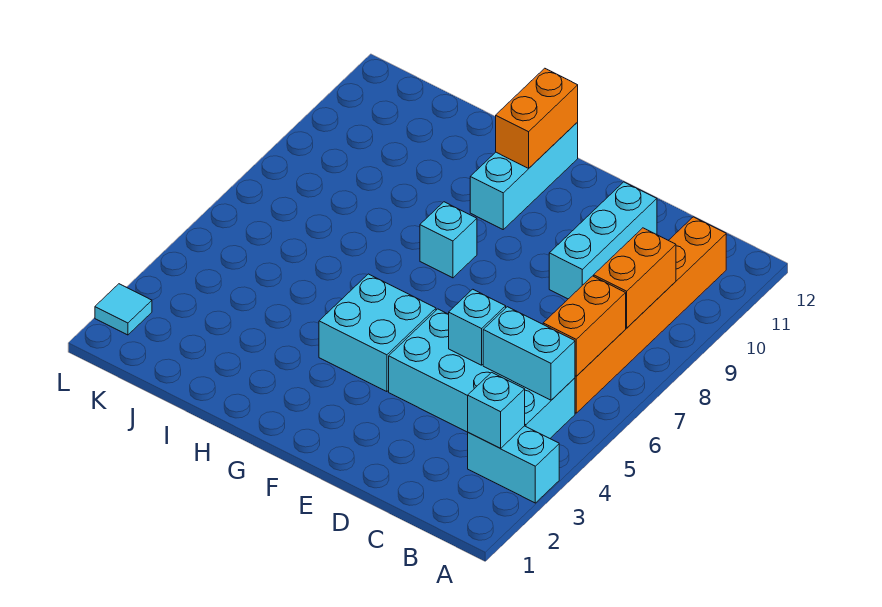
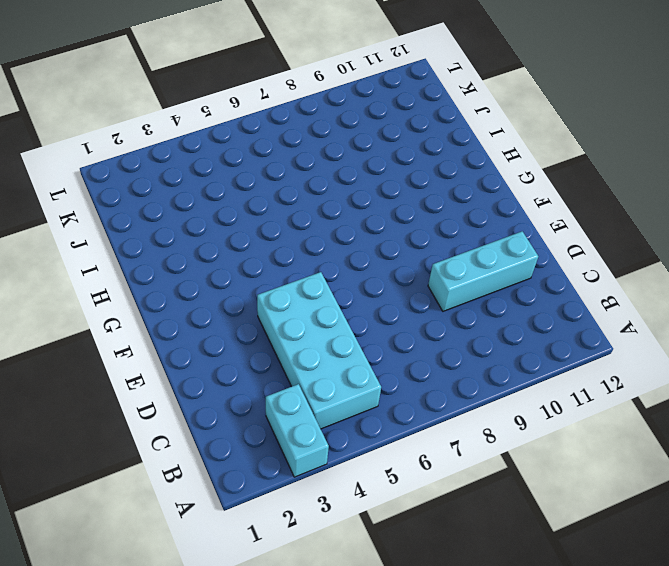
none -> orange 1x6 brick [575,217,726,413]
none -> cyan 2x2 brick [319,274,436,392]
none -> cyan 1x1 brick [420,202,477,278]

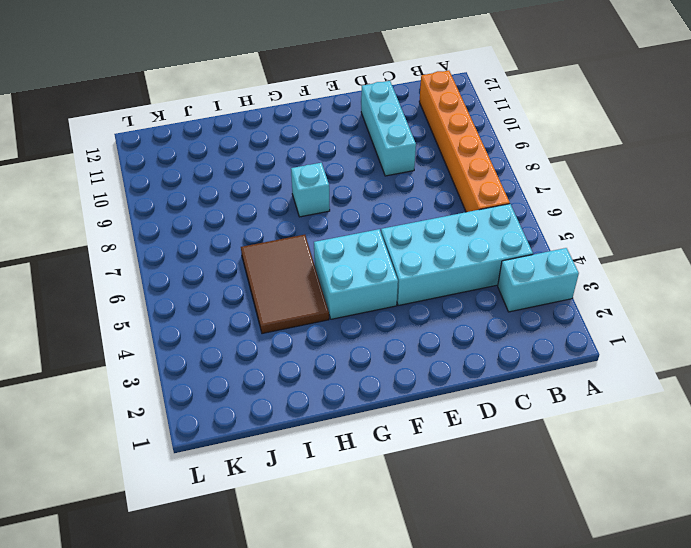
brown 2x3 tile [241,235,329,334] -> none
none -> cyan 1x3 brick [470,122,578,229]
none -> cyan 1x1 tile [95,284,152,335]
none -> cyan 1x1 brick [468,372,525,448]

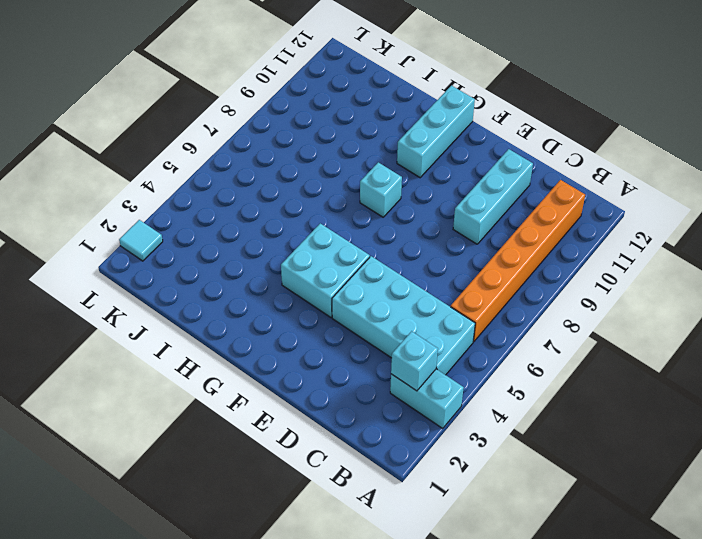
none -> cyan 1x2 brick [483,307,575,400]
none -> orange 1x2 brick [543,276,626,376]
none -> orange 1x2 brick [594,228,676,328]

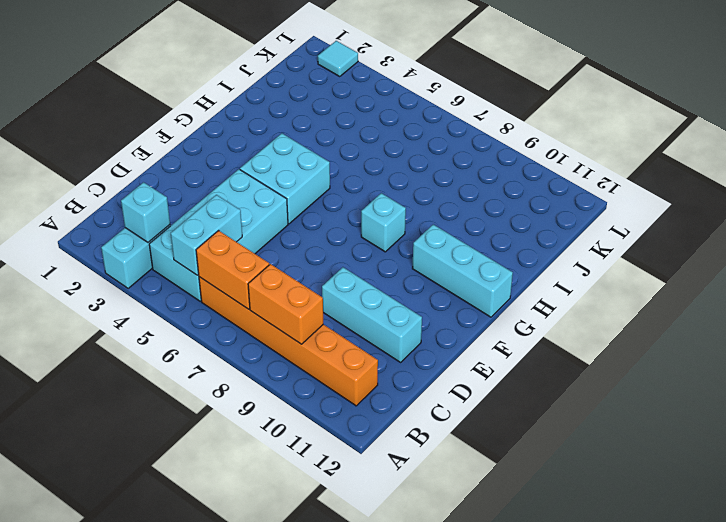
none -> cyan 1x1 brick [449,289,506,365]
none -> orange 1x2 brick [496,68,578,168]

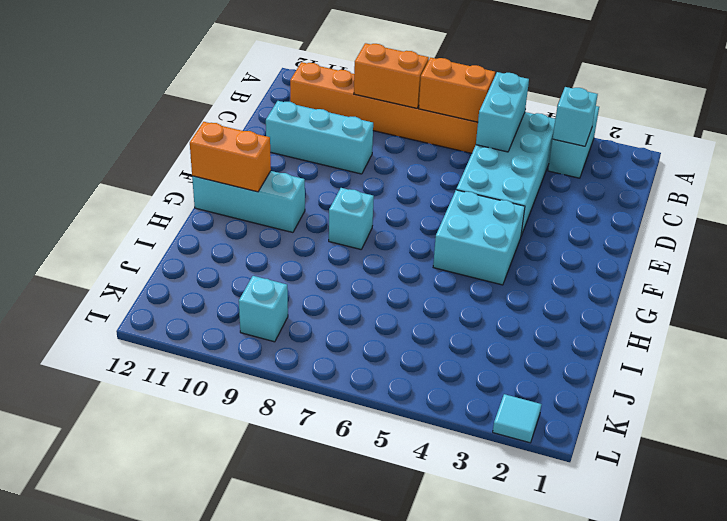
cyan 1x1 brick [239,276,288,342] -> cyan 1x1 brick moved to [449,289,506,365]

